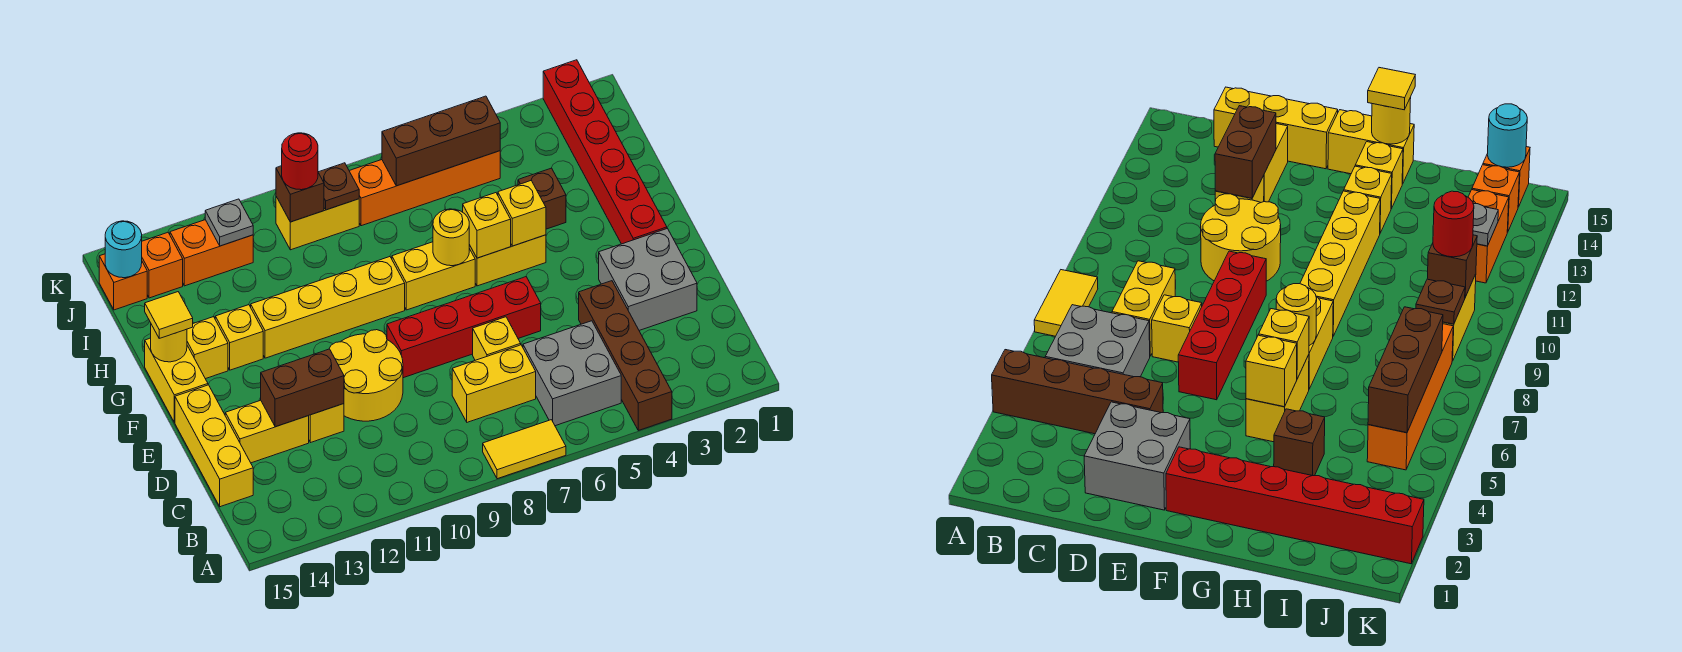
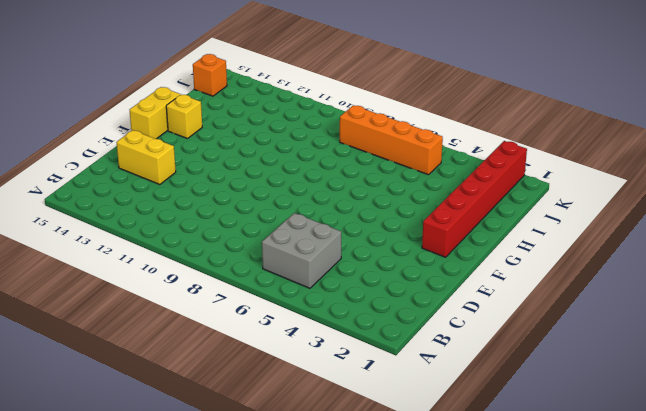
none -> brown 1x4 brick [579,281,672,430]
none -> yellow 1x2 tile [483,420,566,479]
none -> yellow 1x2 brick [452,345,536,422]
none -> yellow 1x3 brick [175,385,253,507]

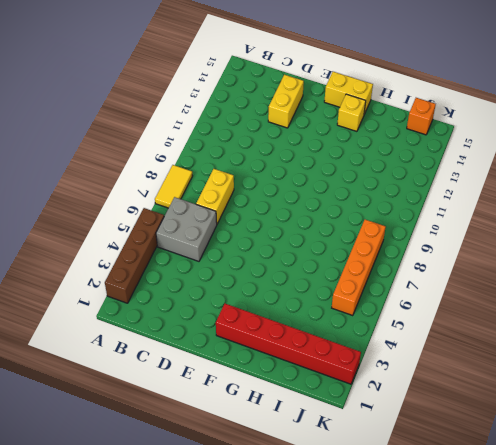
brown 1x4 brick [105,208,164,303] -> brown 1x4 brick turned to [579,281,672,430]
none -> yellow 1x3 brick [175,385,253,507]
none -> grey 2x2 brick [599,228,697,330]
none -> yellow 1x1 brick [473,317,521,360]
none -> yellow 2x2 round brick [329,330,403,421]

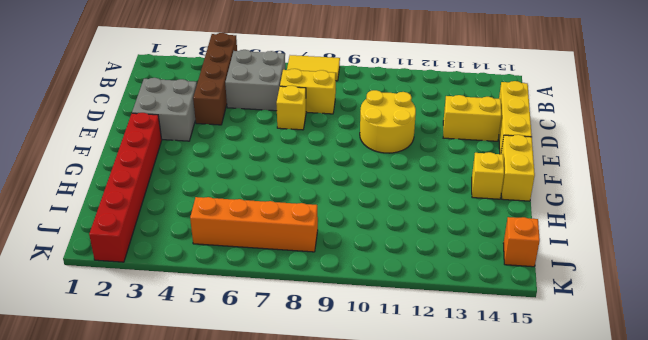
none -> yellow 1x1 brick [309,404,344,442]
none -> red 1x4 brick [387,277,541,378]
none -> yellow 1x2 brick [469,235,546,286]
none -> yellow 1x2 brick [392,242,475,310]

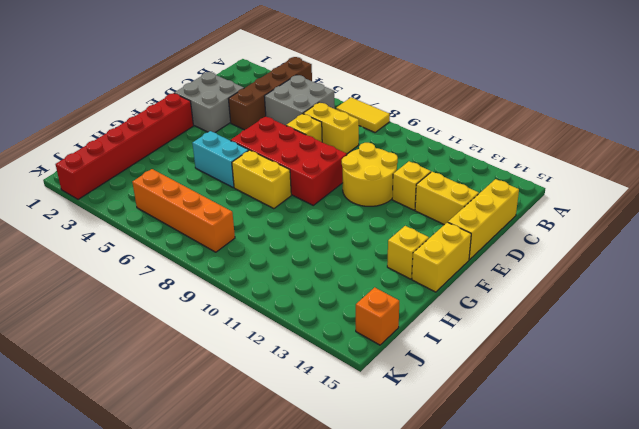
red 2x4 brick [231,116,347,205] -> red 1x4 brick [387,277,541,378]
cyan 1x2 brick [192,131,249,187] -> yellow 1x2 brick [469,235,546,286]
none -> yellow 1x4 brick [251,257,405,358]
none -> yellow 1x1 brick [215,305,263,370]
none -> brown 1x1 brick [518,168,566,229]
none -> yellow 1x2 brick [276,197,359,250]

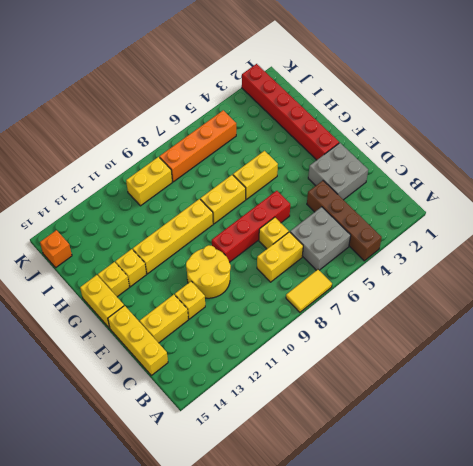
none -> brown 1x1 brick [518,168,566,229]
none -> orange 1x2 brick [170,220,253,286]
none -> orange 1x1 brick [142,233,183,298]
none -> brown 1x2 brick [261,349,344,427]

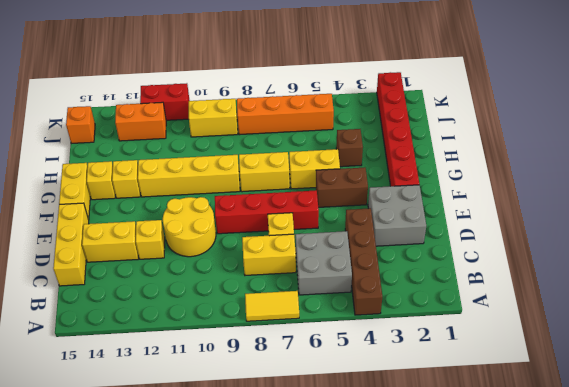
brown 1x2 brick [316,168,368,207] -> brown 1x2 brick moved to [261,349,344,427]
red 1x2 brick [140,83,190,120] -> none
none -> orange 1x1 brick [142,233,183,298]
none -> yellow 1x1 brick [498,181,546,246]
none -> yellow 1x1 brick [463,193,511,258]
none -> yellow 1x1 round brick [433,209,469,266]

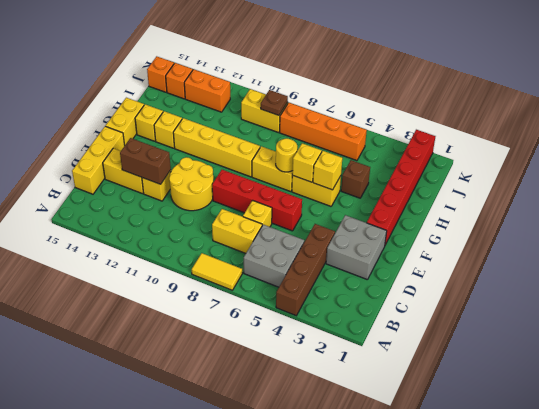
none -> yellow 1x1 round brick [151,324,187,362]
none -> brown 1x3 brick [382,96,500,186]
none -> brown 1x1 brick [276,166,324,222]
none -> grey 1x1 plate [205,199,253,246]

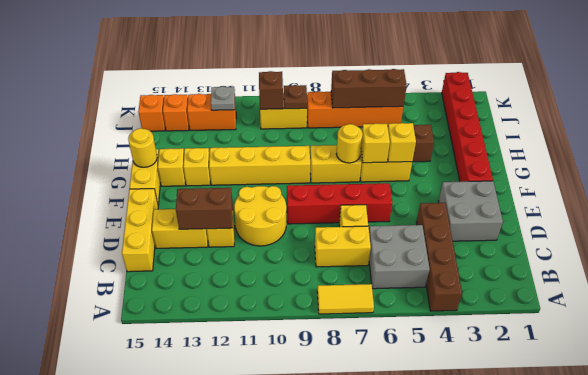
none -> cyan 1x1 round brick [105,221,142,278]
none -> yellow 1x1 tile [145,292,193,338]
none -> red 1x1 round brick [282,133,318,190]

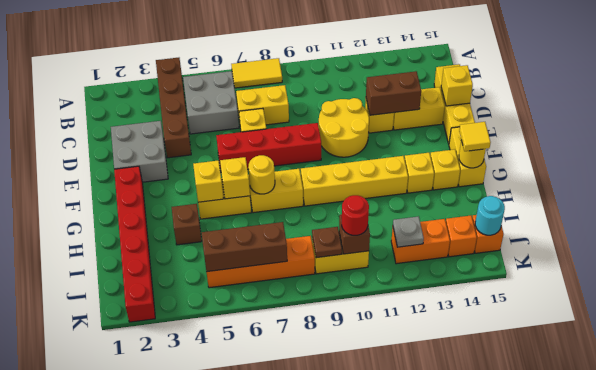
yellow 1x1 brick [441,65,473,106] -> none

